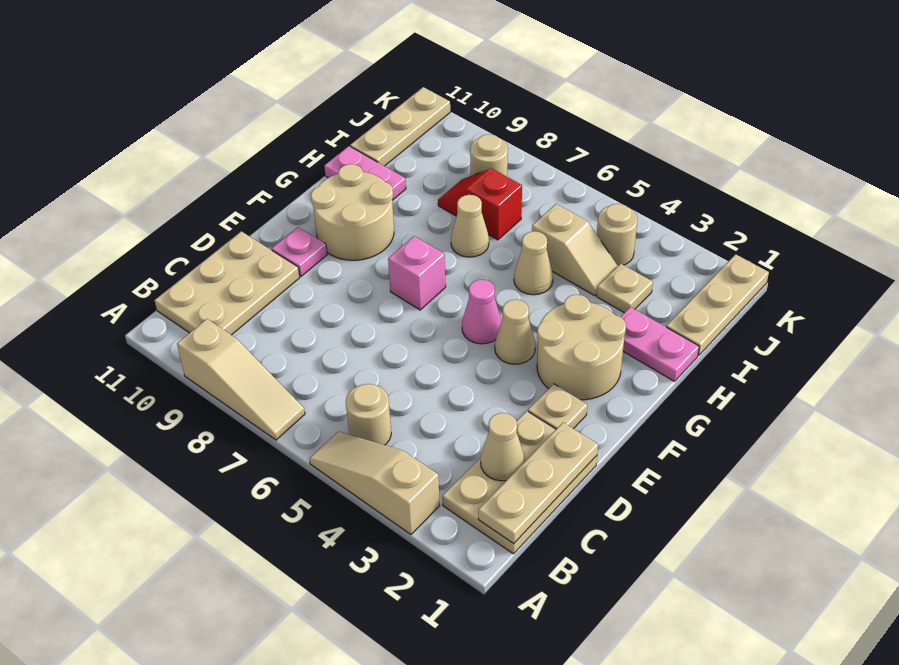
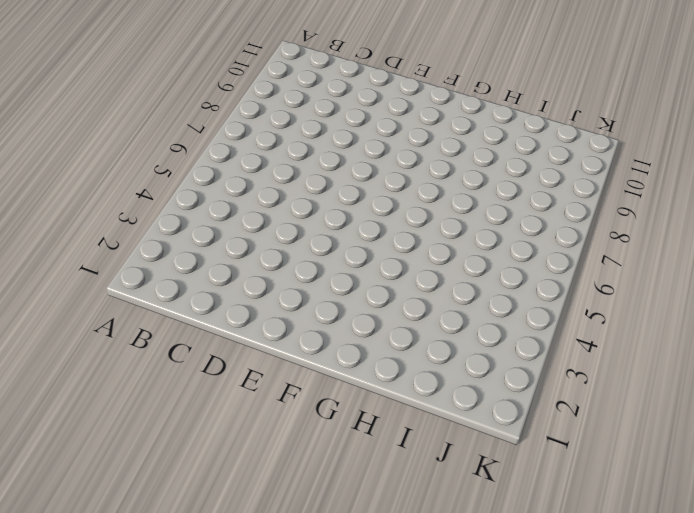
none -> tan 1x3 slope [309,432,440,534]
none -> tan 1x3 slope [177,319,305,440]
none -> tan 2x3 plate [442,411,597,554]

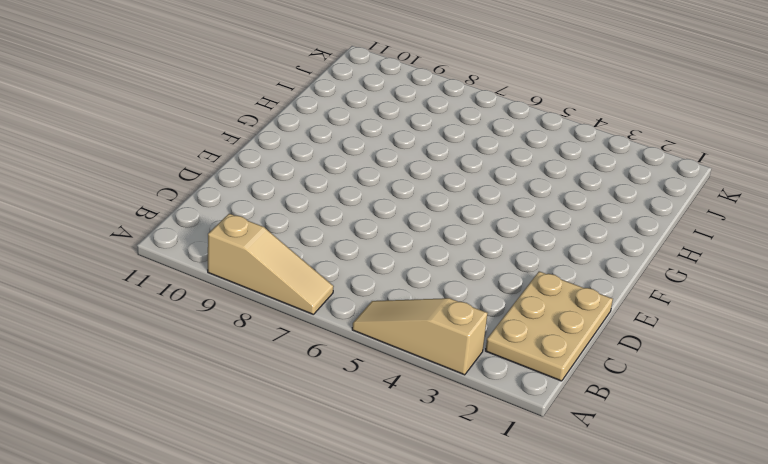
none -> tan 1x1 round brick [346,384,391,445]
none -> tan 2x3 plate [155,231,300,335]
none -> tan 1x1 plate [528,384,587,429]

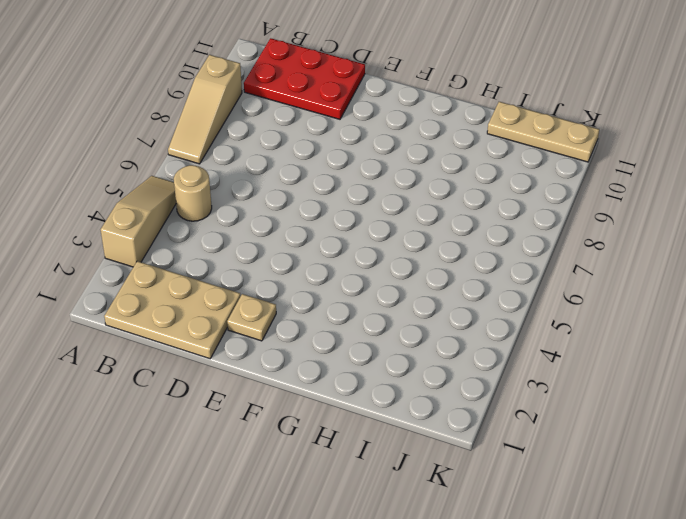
red 2x3 plate [244,38,365,119] -> tan 2x3 plate [155,231,300,335]
none -> pink 1x1 plate [272,227,327,276]
none -> tan 2x2 round brick [537,295,626,400]
none -> tan 1x1 cone [495,300,535,364]

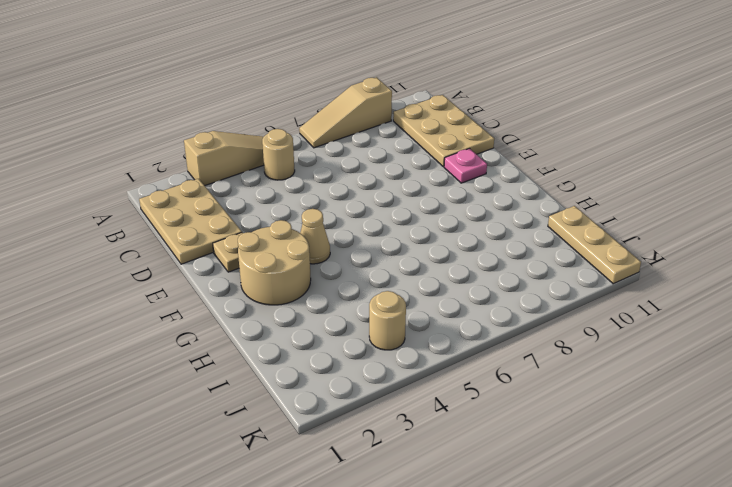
none -> pink 1x1 cone [462,280,502,344]
none -> pink 1x1 brick [388,236,446,310]
none -> tan 2x2 round brick [311,164,394,260]

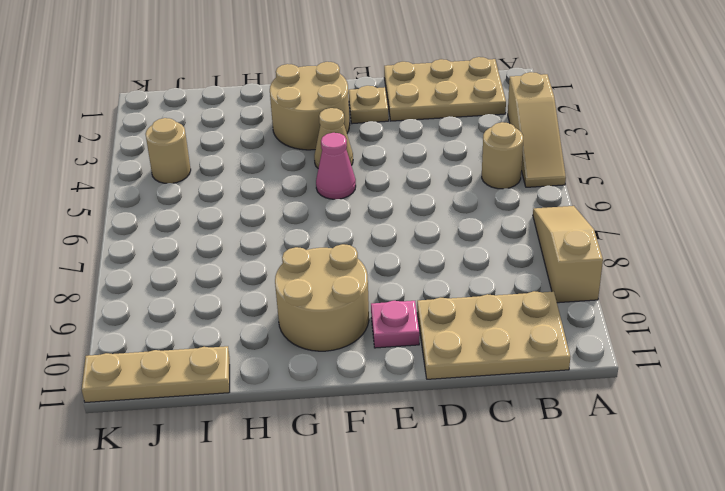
none -> pink 1x1 brick [388,236,446,310]
none -> pink 1x2 plate [621,307,699,381]
none -> tan 1x1 cone [514,231,553,295]

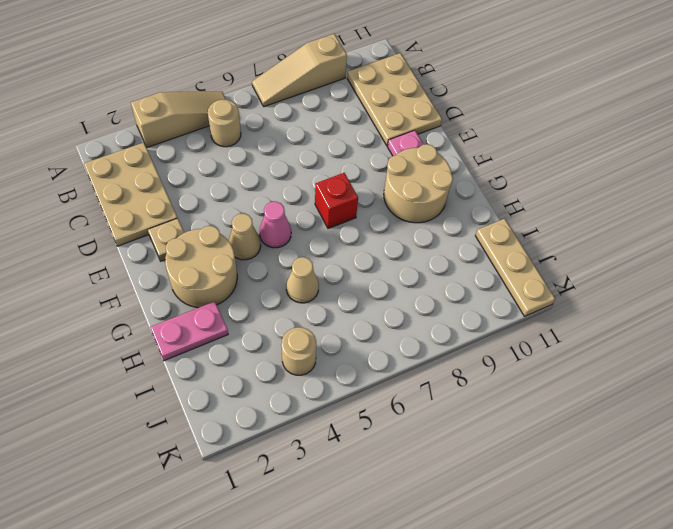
red 1x1 brick [315,173,358,229] -> pink 1x1 brick [388,236,446,310]
none -> tan 1x1 cone [451,195,489,257]
none -> pink 1x2 plate [324,146,406,200]
none -> tan 1x3 plate [666,254,769,355]

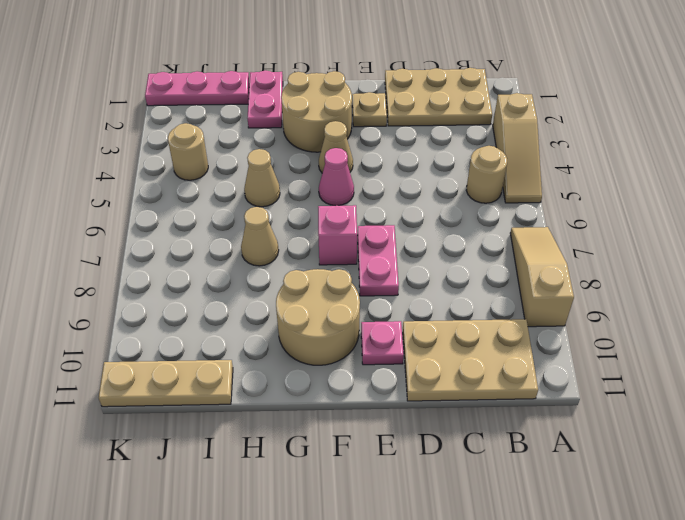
pink 1x2 plate [357,225,399,296] -> pink 1x2 plate moved to [324,146,406,200]
pink 1x3 plate [145,71,249,106] -> tan 1x3 plate [666,254,769,355]
none -> tan 1x1 plate [597,264,653,313]
none -> tan 1x2 slope [532,204,617,296]
none -> red 1x2 slope [438,168,522,240]

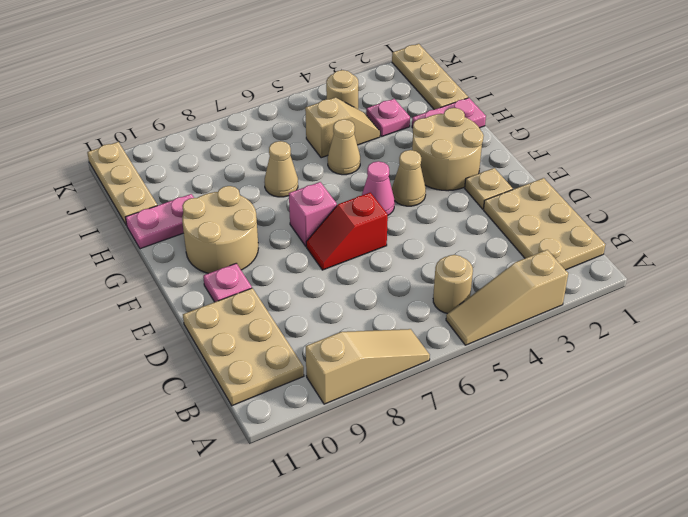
red 1x2 slope [306,193,388,270] -> red 1x2 slope moved to [438,168,522,240]
pink 1x1 plate [366,99,410,136] -> tan 1x1 plate [597,264,653,313]
none -> tan 1x1 round brick [470,134,508,176]
none -> tan 1x3 plate [478,423,598,544]
none -> tan 1x1 cone [481,413,524,481]

